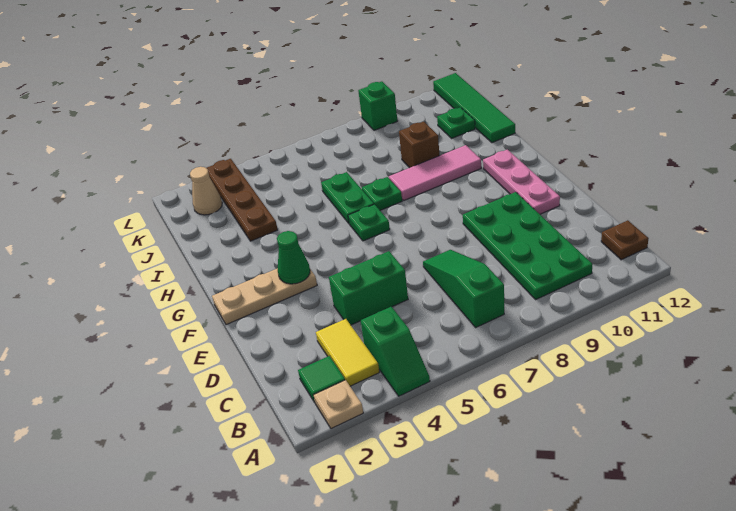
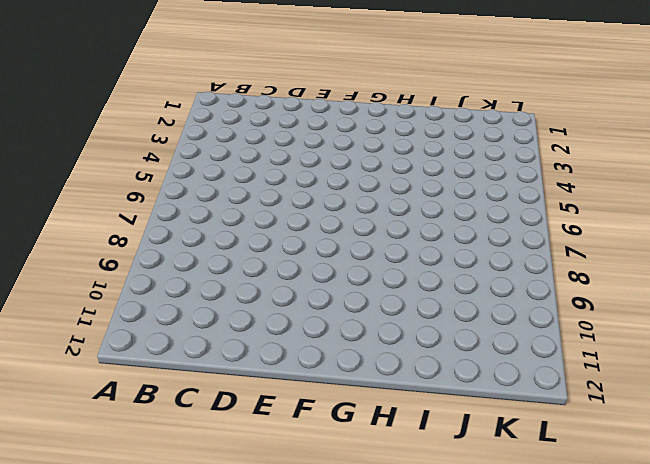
none -> tan 1x1 plate [314,380,363,429]
none -> green 1x2 slope [361,307,430,396]
none -> green 1x1 tile [298,356,345,402]

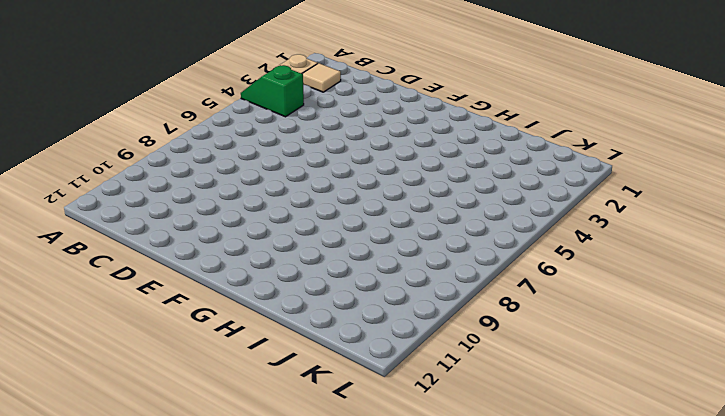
tan 1x1 tile [302,63,341,92] -> green 1x1 tile [298,356,345,402]
none -> yellow 1x2 tile [316,319,379,386]
none -> green 1x3 slope [423,250,504,327]
none -> green 2x4 plate [463,192,593,299]

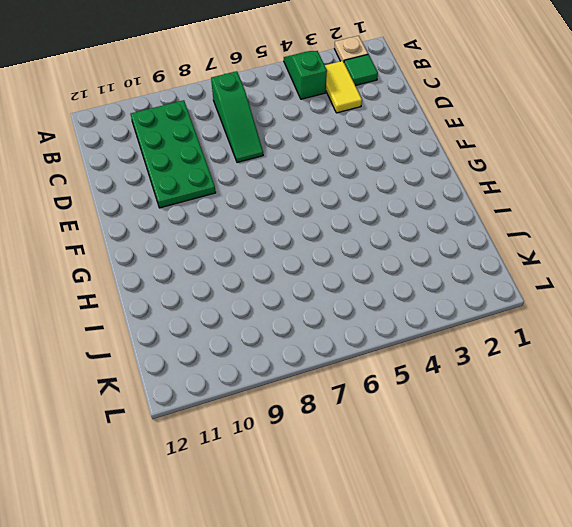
none -> brown 1x1 plate [601,220,649,260]
none -> green 1x2 brick [329,251,408,325]
none -> pink 1x3 plate [483,150,560,214]

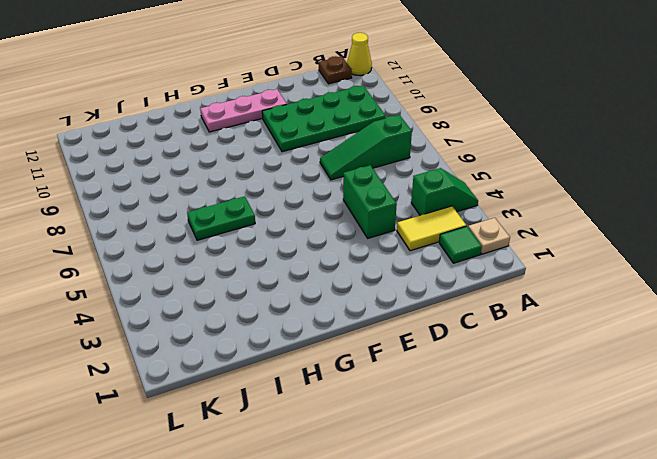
yellow 1x1 cone [347,33,372,76] -> none
none -> tan 1x3 plate [212,268,317,325]
none -> green 1x1 plate [348,204,390,241]
none -> green 1x1 plate [362,177,402,210]

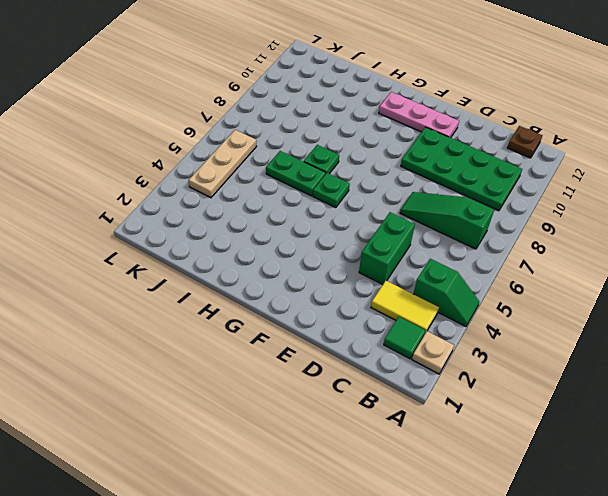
tan 1x3 plate [189,130,256,198] -> tan 1x3 plate moved to [212,268,317,325]
none -> pink 1x3 tile [389,145,481,200]
none -> brown 1x4 plate [207,159,278,241]
none -> brown 1x1 brick [399,121,440,168]

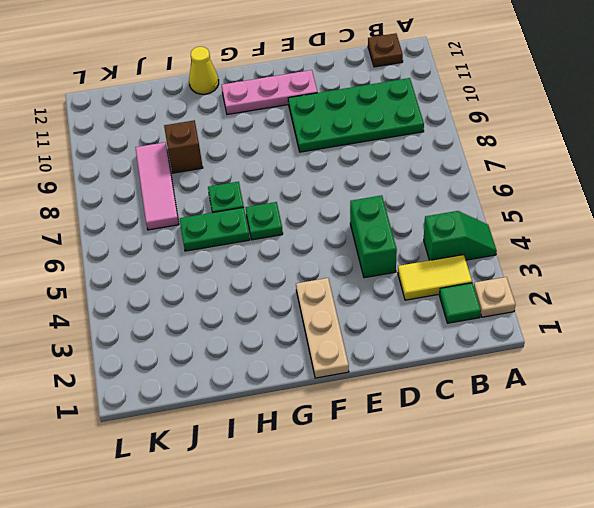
yellow 1x1 cone [189,47,219,94] -> none
pink 1x3 tile [135,142,179,230] -> pink 1x3 tile moved to [389,145,481,200]
none -> green 1x3 slope [423,250,504,327]
none -> brown 1x4 plate [207,159,278,241]
none -> green 1x4 tile [433,73,515,143]

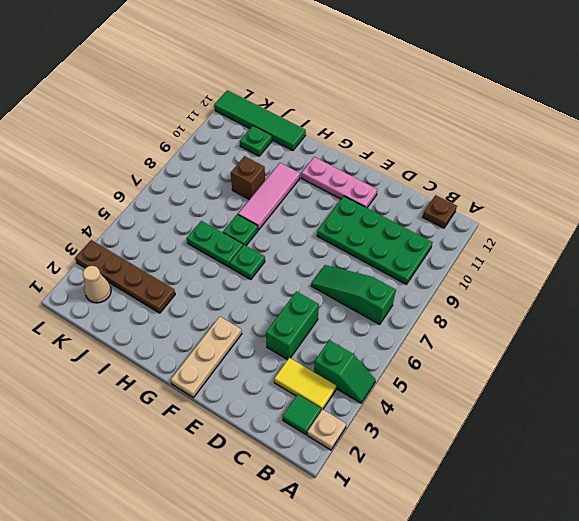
none -> green 1x1 brick [358,81,397,130]
none -> green 1x1 cone [277,231,310,284]

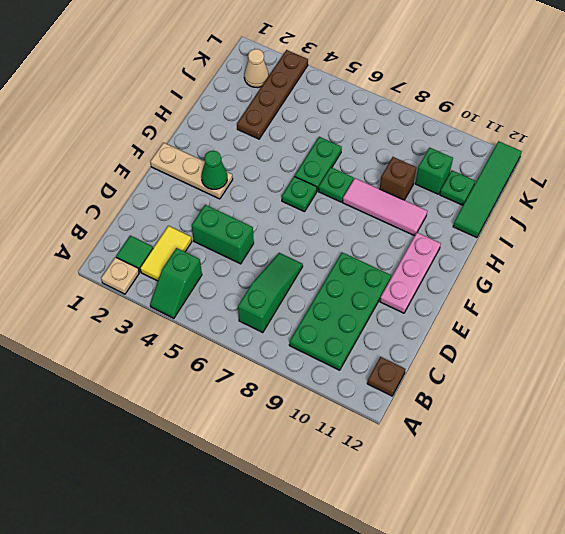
green 1x1 brick [415,148,453,194] -> green 1x1 brick moved to [358,81,397,130]

